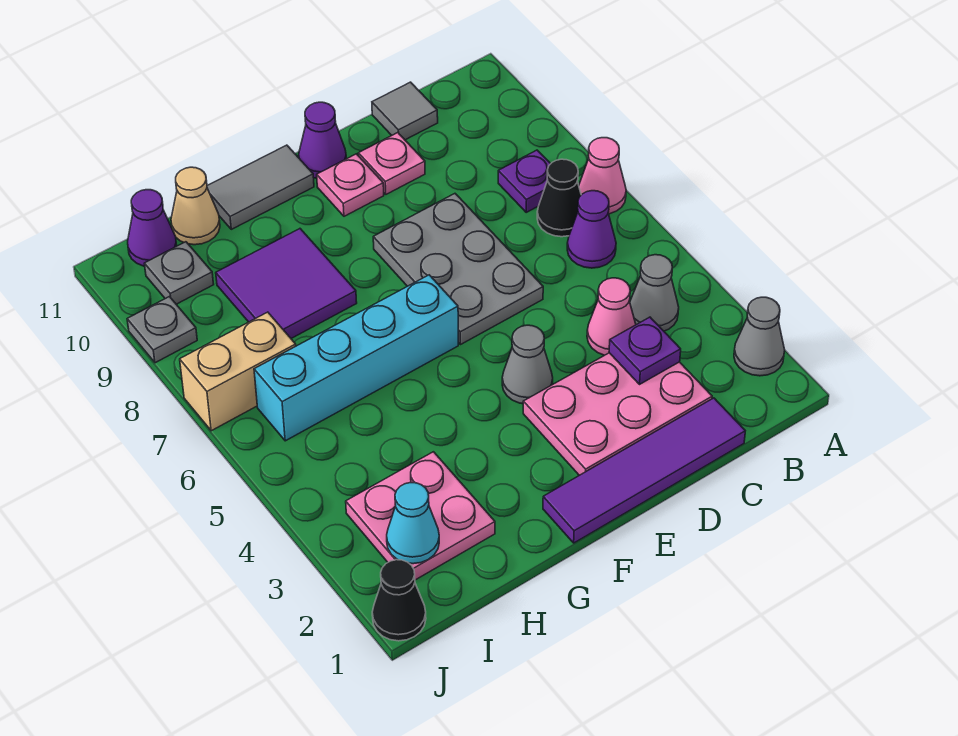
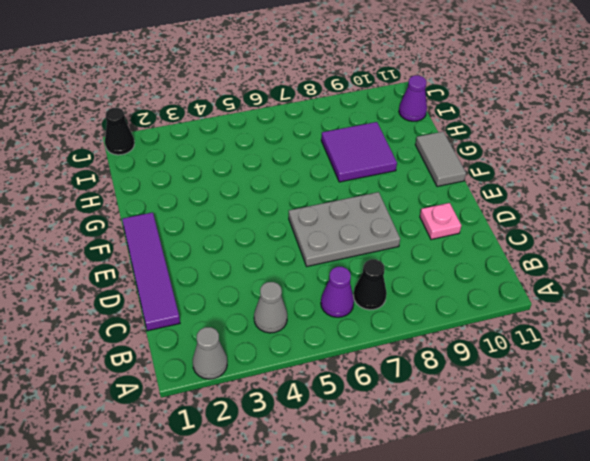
none -> pink 1x1 cone [579,138,626,214]
none -> purple 1x1 plate [498,150,550,212]
none -> pink 2x3 plate [523,353,712,475]

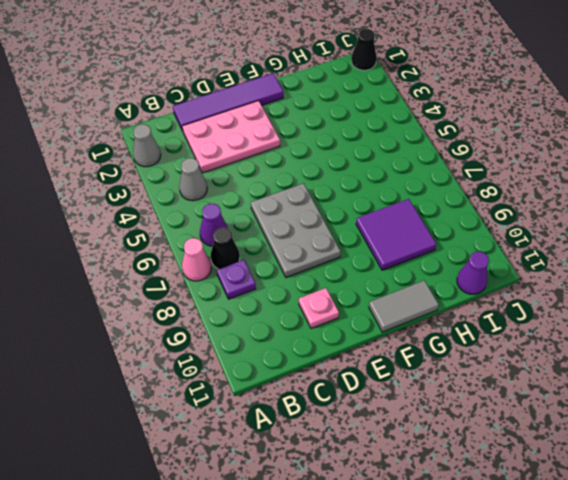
none -> pink 1x1 cone [587,278,636,355]
none -> grey 1x1 tile [372,82,438,140]
none -> grey 1x1 cone [502,325,553,404]

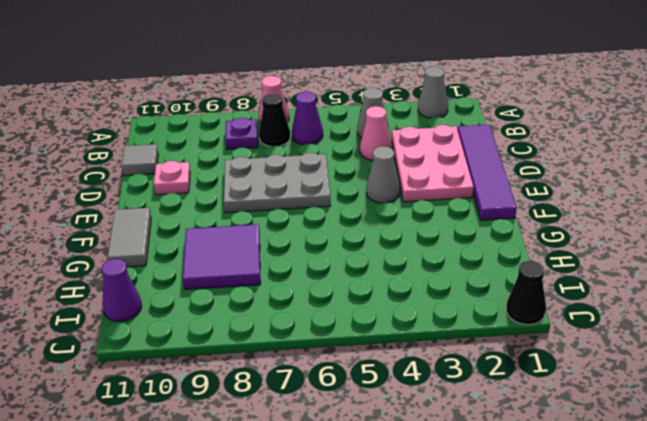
none -> pink 1x1 plate [317,154,384,216]
none -> purple 1x1 cone [299,102,346,178]
none -> cyan 1x4 brick [254,275,458,441]

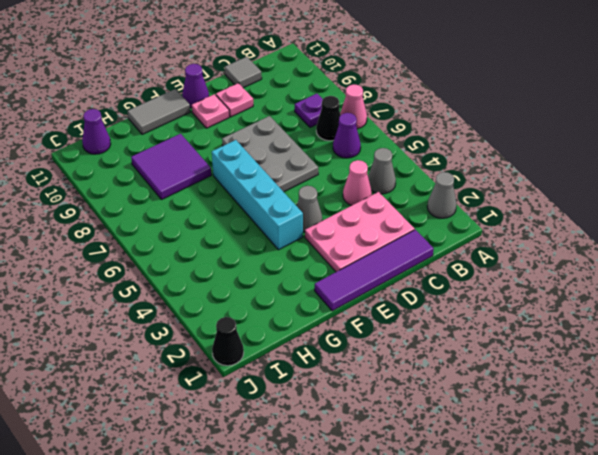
cyan 1x4 brick [212,140,303,250] -> cyan 1x4 brick turned to [254,275,458,441]
none -> pink 2x2 plate [346,452,495,580]
none -> tan 1x1 cone [171,167,220,245]
none -> tan 1x2 brick [180,312,296,431]

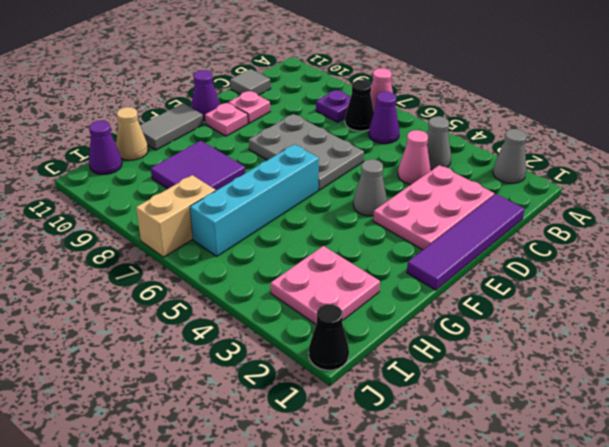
none -> grey 1x1 plate [144,242,214,304]
none -> grey 1x1 plate [127,297,197,363]
none -> purple 1x1 plate [609,317,681,384]

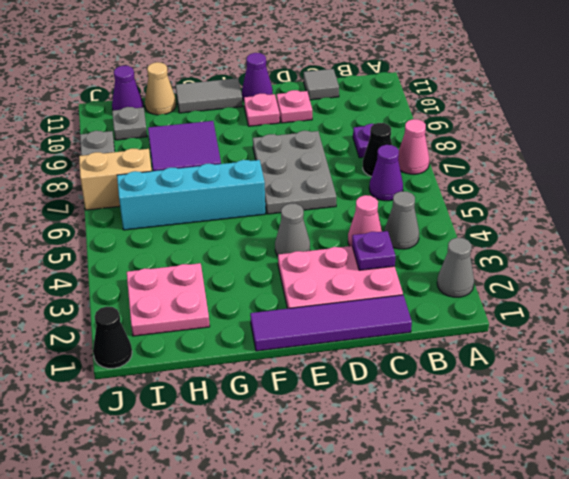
none -> cyan 1x1 cone [387,483,439,564]

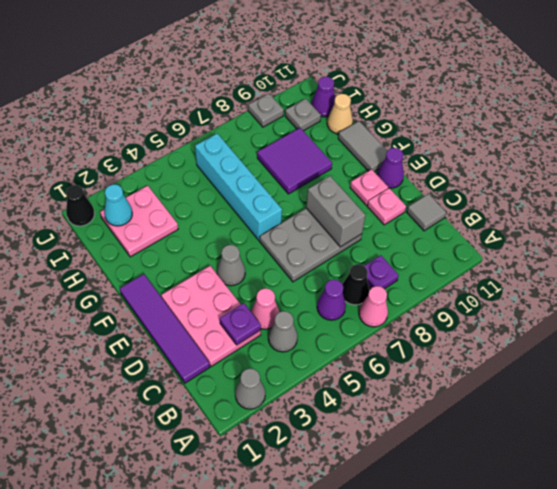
grey 1x2 brick [306,176,365,247] -> none
none -> tan 1x2 brick [180,312,296,431]

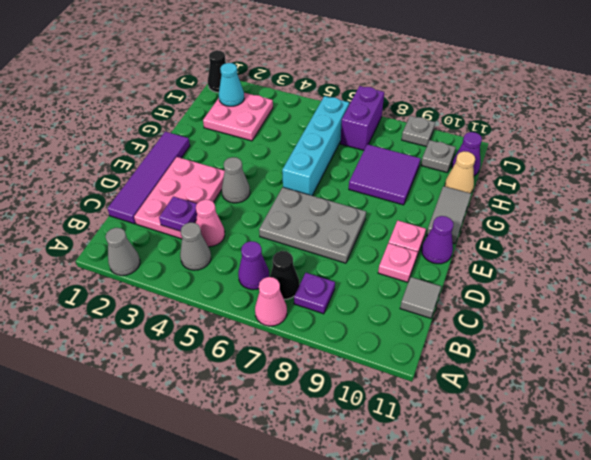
purple 1x2 brick [340,86,384,150] -> tan 1x2 brick [180,312,296,431]

